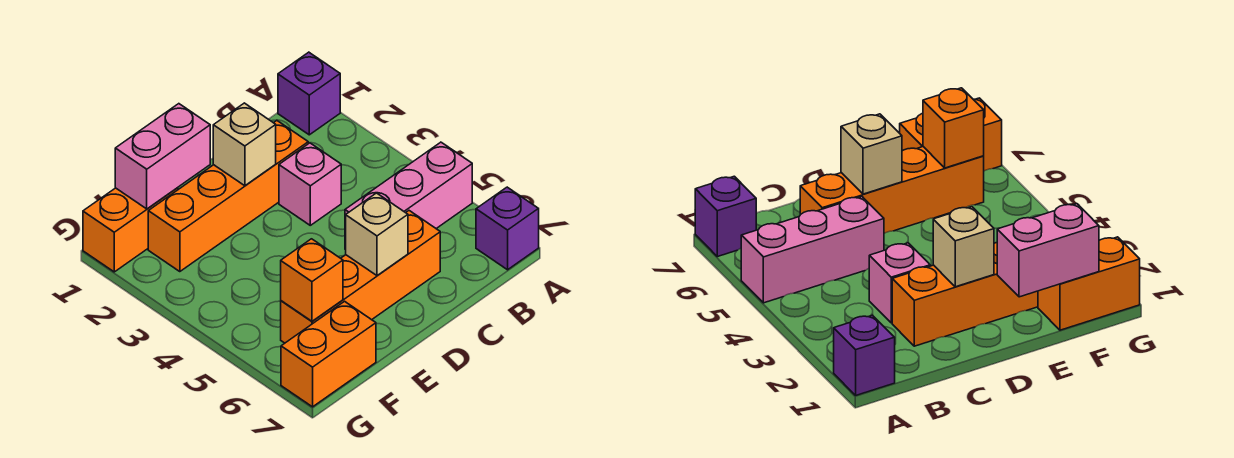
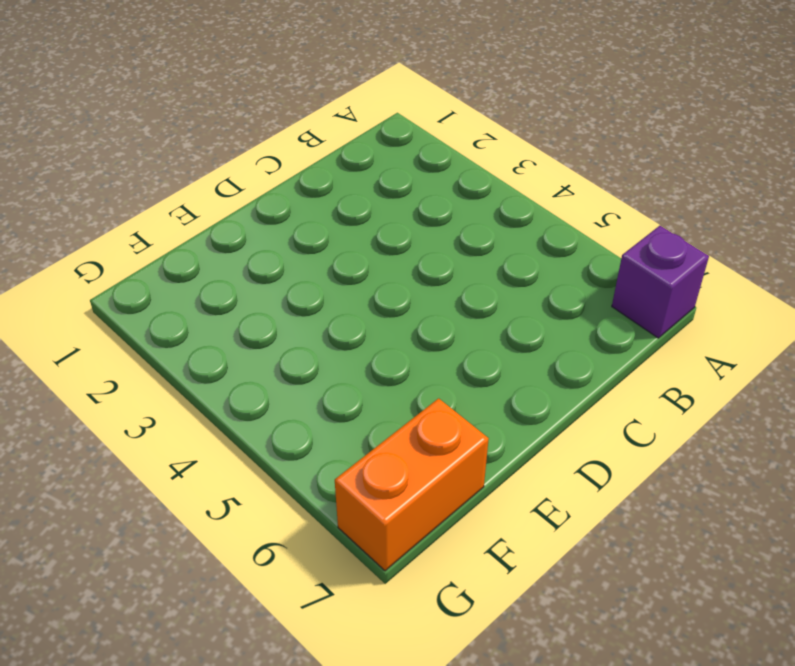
none -> purple 1x1 brick [278,52,340,135]
none -> pink 1x3 brick [345,142,472,250]
none -> orange 1x4 brick [148,121,308,272]

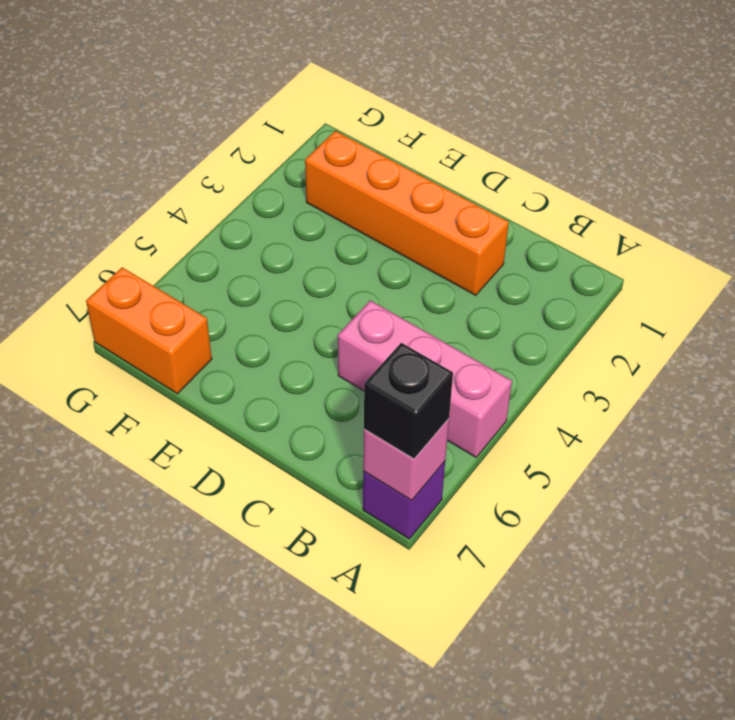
pink 1x1 brick [363,419,449,501] -> pink 1x1 brick moved to [279,143,341,225]
black 1x1 brick [364,343,453,459] -> none
none -> purple 1x1 brick [278,52,340,135]
none -> orange 1x4 brick [281,211,440,343]
none -> orange 1x2 brick [83,188,178,272]

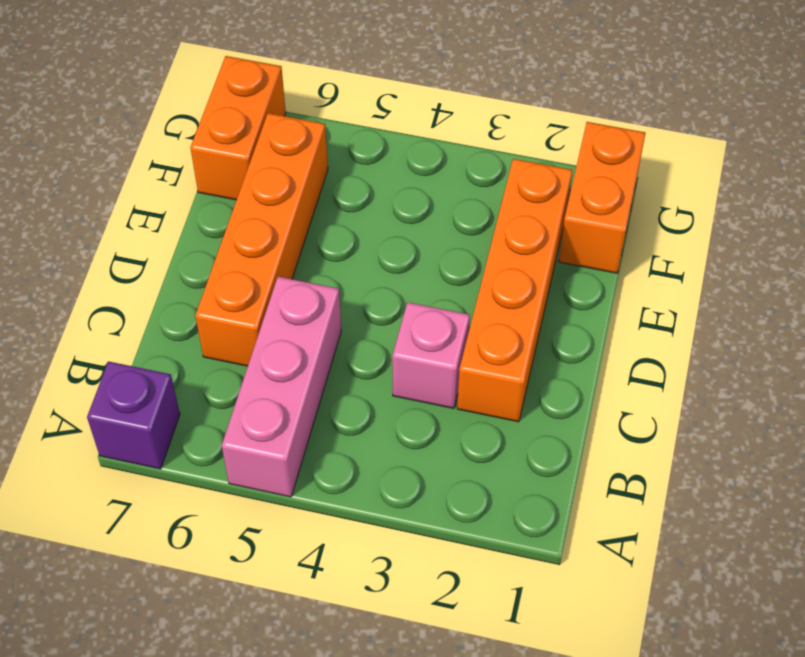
none -> purple 1x1 brick [278,52,340,135]
none -> tan 1x1 brick [213,103,276,186]
none -> tan 1x1 brick [346,193,408,276]

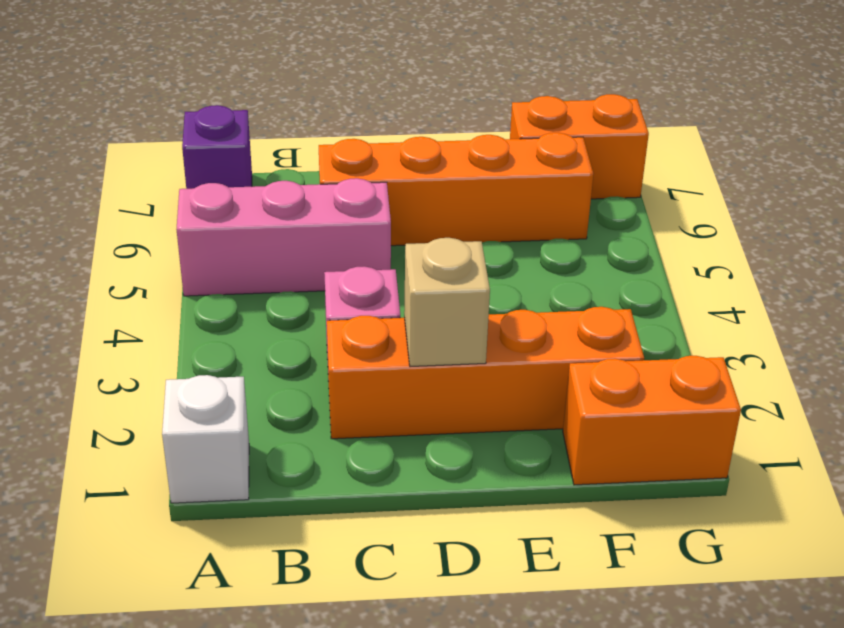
white 1x1 brick [162,375,249,503] -> purple 1x1 brick [278,52,340,135]
none -> tan 1x1 brick [346,193,408,276]
none -> pink 1x2 brick [115,104,210,209]
none -> orange 1x1 brick [281,239,343,321]

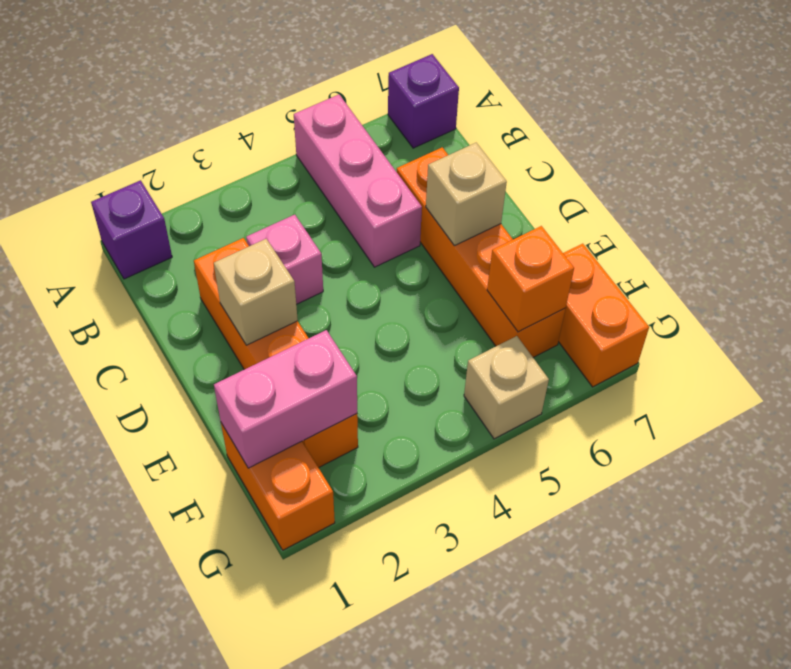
pink 1x2 brick [214,330,357,468] -> pink 1x2 brick turned to [115,104,210,209]
tan 1x1 brick [464,336,549,439] -> none

